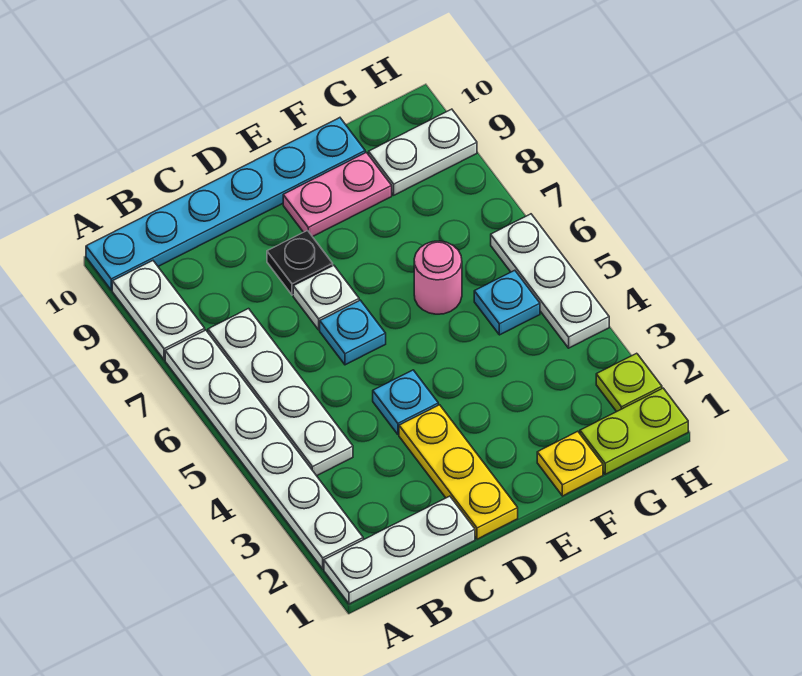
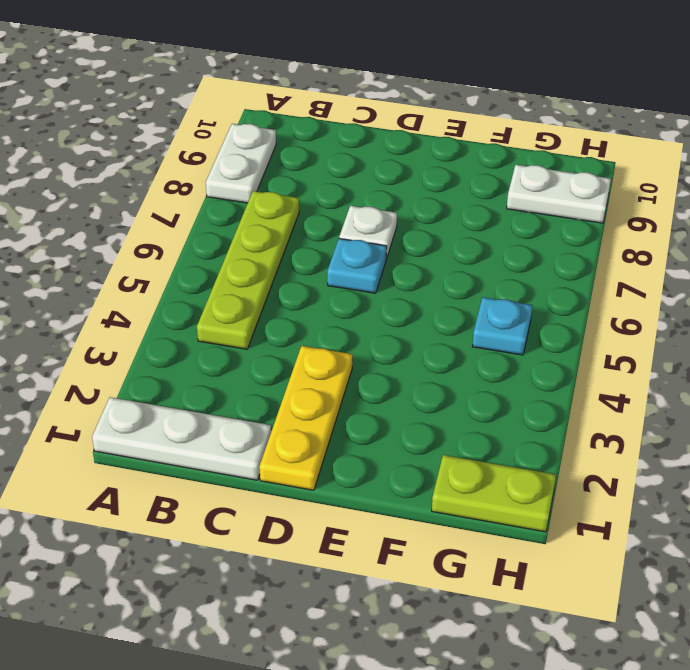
lime 1x4 plate [197,191,299,349] -> white 1x4 plate [208,309,353,476]
none -> white 1x6 plate [165,330,363,569]
none -> cyan 1x6 plate [86,118,365,290]
none -> cyan 1x1 plate [373,370,438,434]

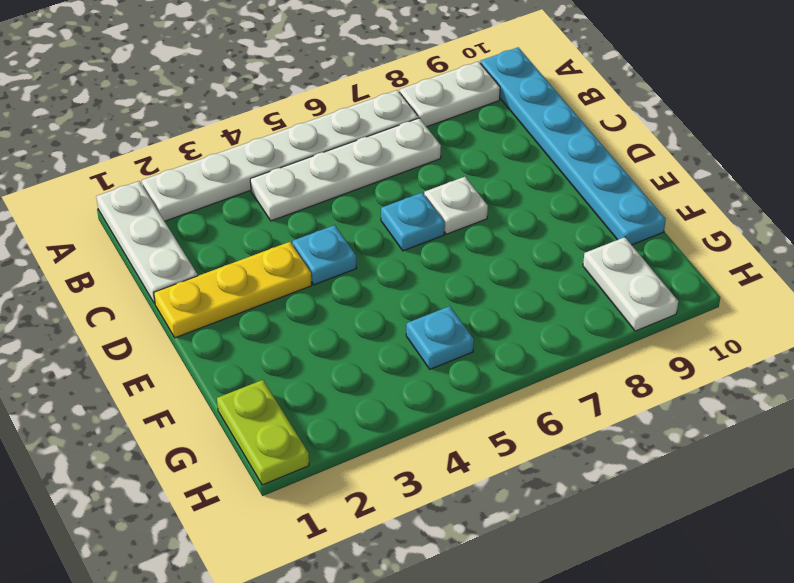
none -> black 1x1 plate [267,231,333,295]
none -> pink 1x2 plate [283,152,392,237]
none -> yellow 1x1 plate [537,431,603,496]

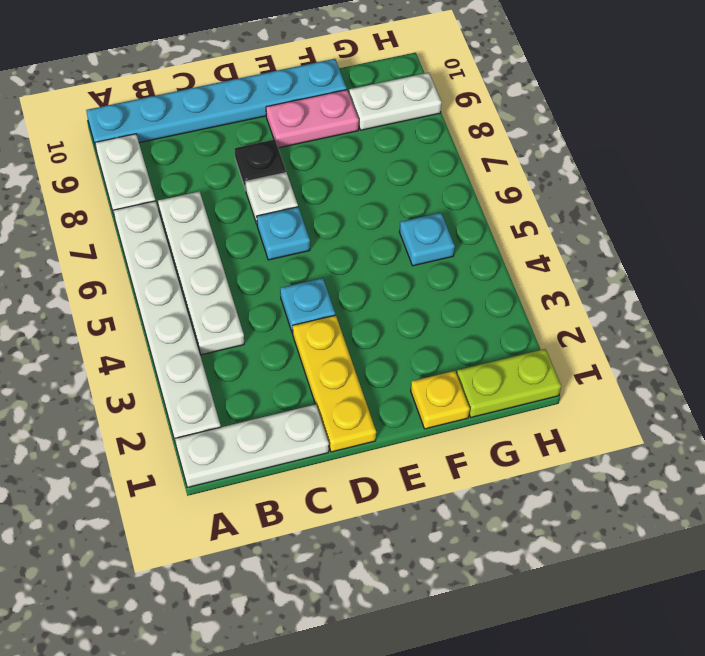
none -> pink 1x1 round brick [414,241,462,314]
none -> lime 1x1 plate [596,353,662,412]
none -> white 1x3 plate [491,214,609,348]

